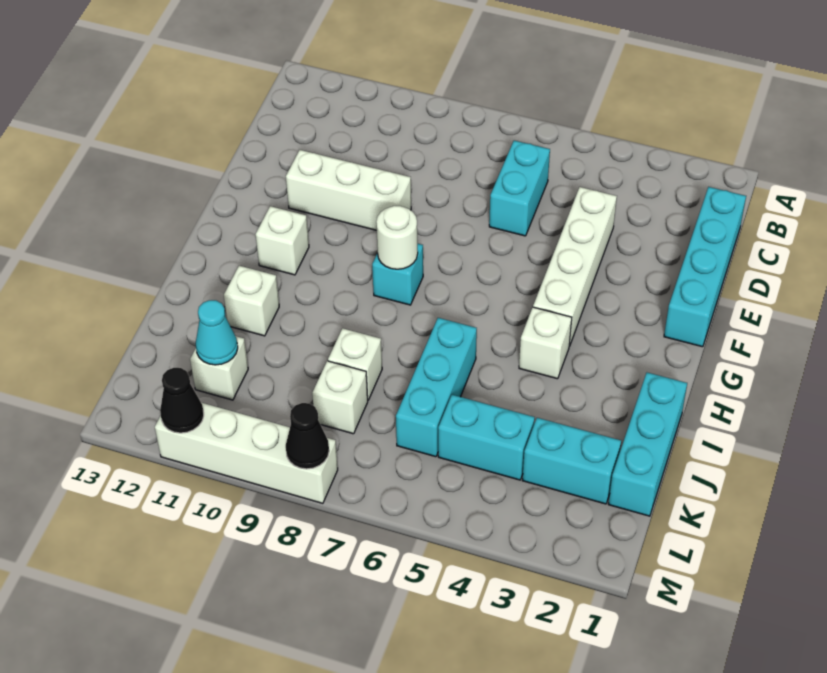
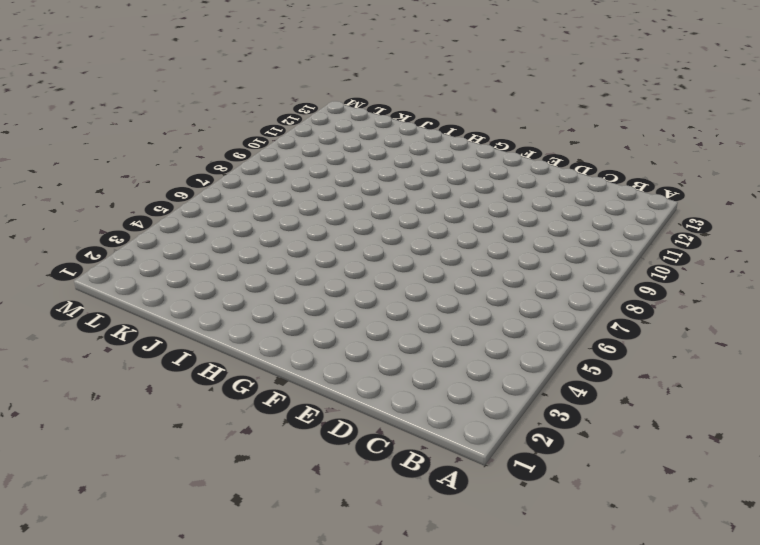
none -> cyan 1x4 brick [664,187,746,347]
none -> cyan 1x2 brick [489,141,550,236]
none -> white 1x4 brick [533,187,617,346]

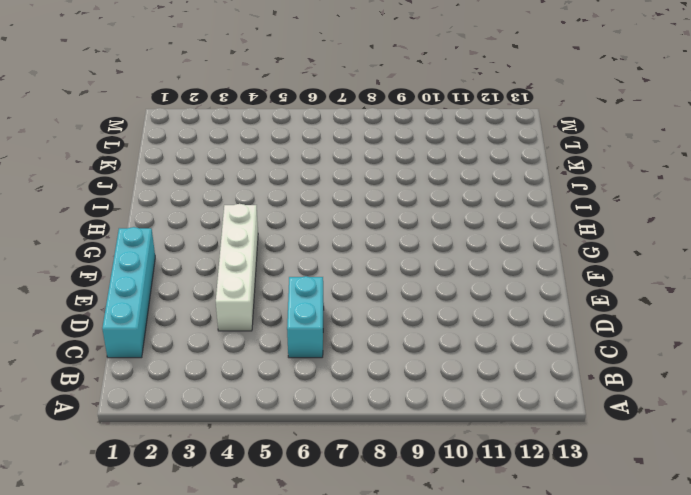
none -> white 1x3 brick [286,150,411,230]
none -> cyan 1x1 brick [372,244,423,305]
none -> white 1x1 brick [255,206,309,275]

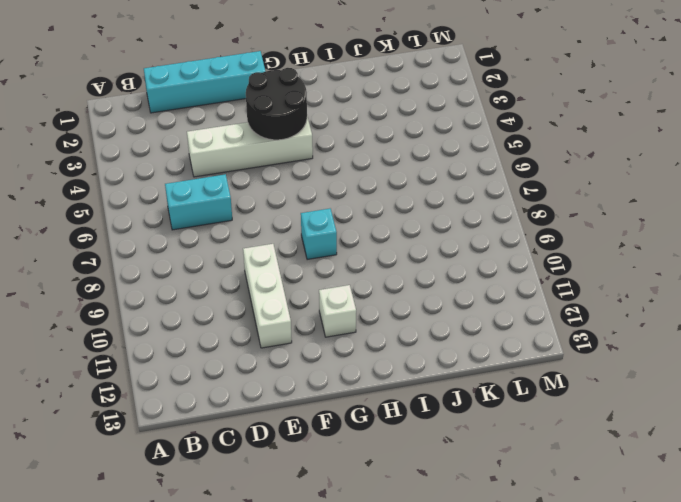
black 2x2 round brick [246,68,307,140] -> none
none -> white 1x1 brick [519,307,572,379]
none -> cyan 1x3 brick [608,373,687,516]
none -> cyan 1x3 brick [396,318,477,457]

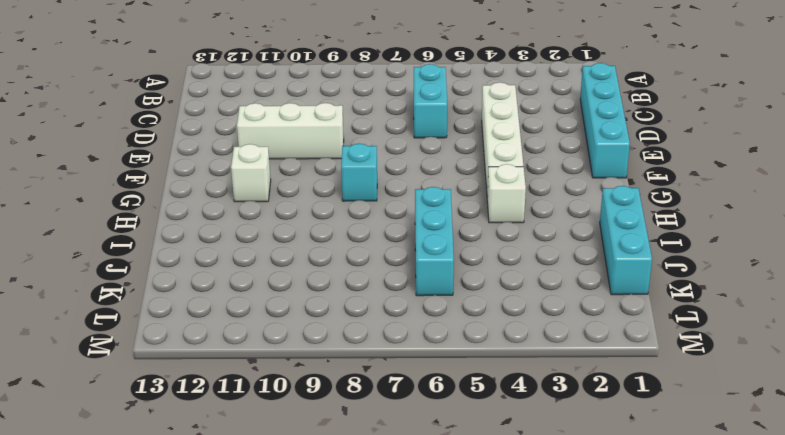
none -> white 1x1 brick [224,266,279,336]
none -> white 1x1 brick [328,328,382,400]
none -> cyan 1x2 brick [522,418,621,504]

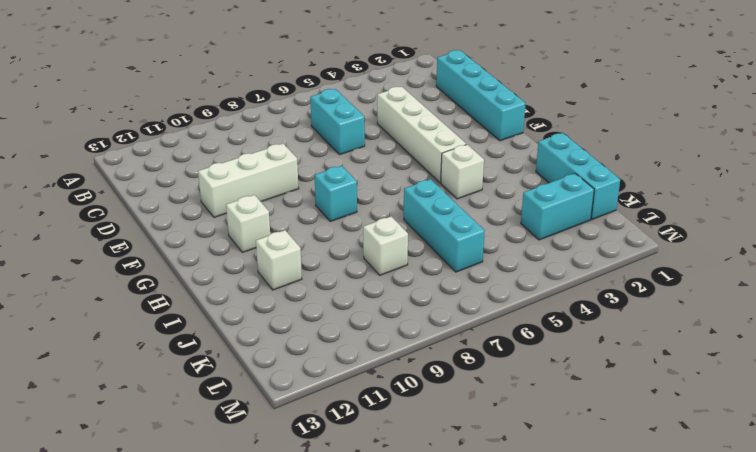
none -> cyan 1x2 brick [438,395,535,480]
none -> white 1x1 brick [312,361,368,434]
none -> white 1x1 brick [190,336,248,400]

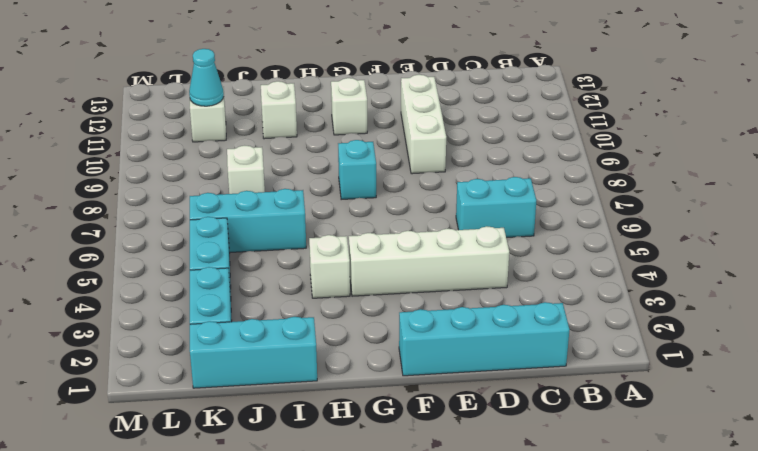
none -> white 1x1 brick [312,361,368,434]
none -> white 1x4 brick [155,403,338,503]
none -> white 1x1 round brick [376,206,418,269]

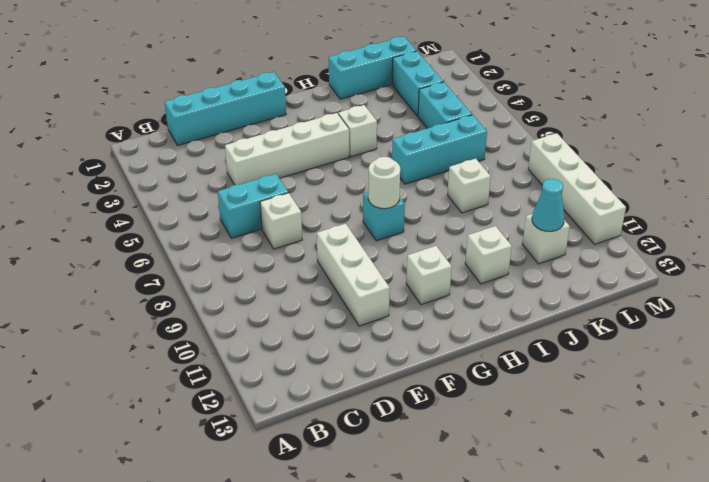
white 1x1 brick [260,193,302,249] -> white 1x1 brick moved to [312,361,368,434]
none -> black 1x1 cone [286,403,329,469]
none -> black 1x1 cone [160,368,204,433]

